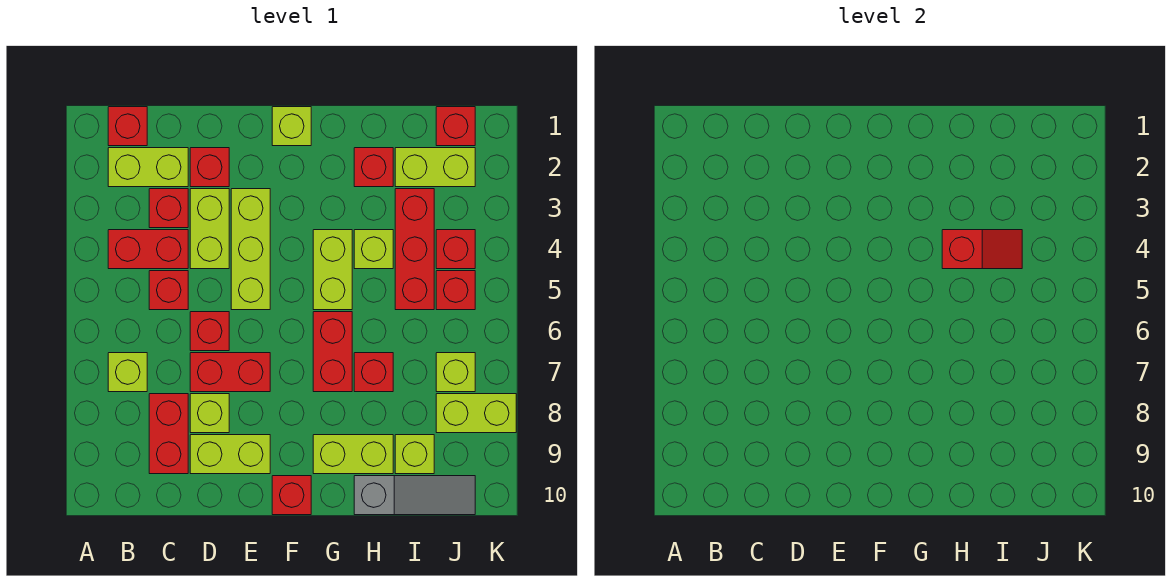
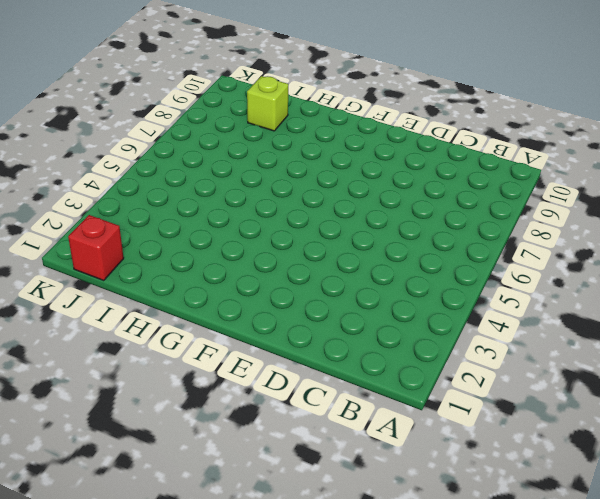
none -> red 1x1 brick [108,107,147,146]
none -> lime 1x2 brick [108,148,188,187]
none -> red 1x2 brick [108,230,188,269]
none -> lime 1x1 brick [108,353,147,392]

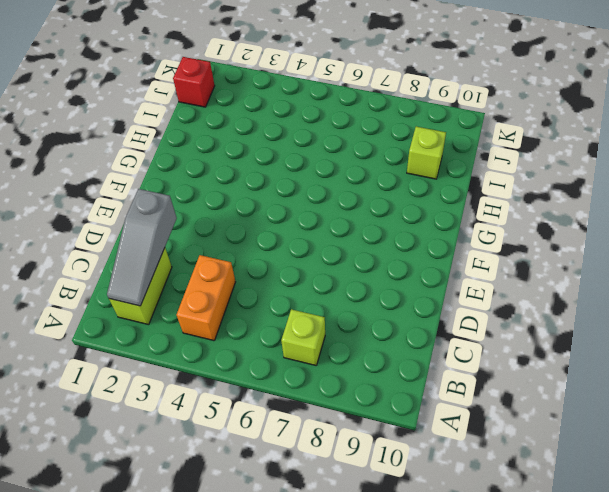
grey 1x3 slope [107,189,177,306] -> grey 1x3 slope turned to [354,476,475,515]
orange 1x2 brick [176,255,235,341] -> red 1x2 brick [108,230,188,269]
none -> red 1x1 brick [108,107,147,146]
none -> red 1x1 brick [149,189,188,228]
none -> red 1x1 brick [149,271,188,310]
none -> red 1x2 brick [149,394,188,474]

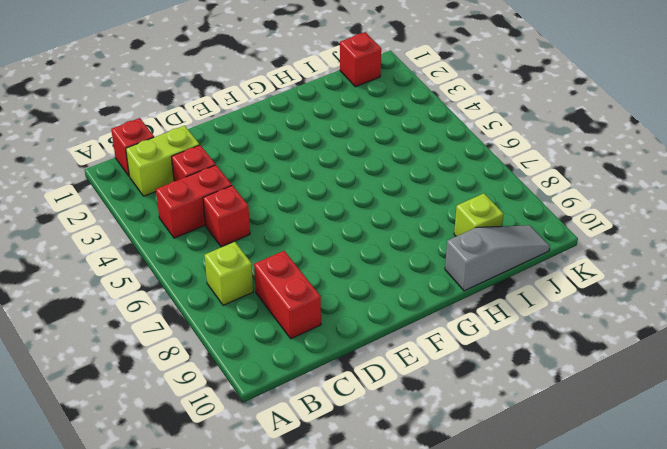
none -> red 1x1 brick [190,148,229,187]
none -> lime 1x2 brick [190,189,229,269]
none -> red 1x1 brick [190,312,229,351]
none -> red 1x2 brick [190,353,270,392]

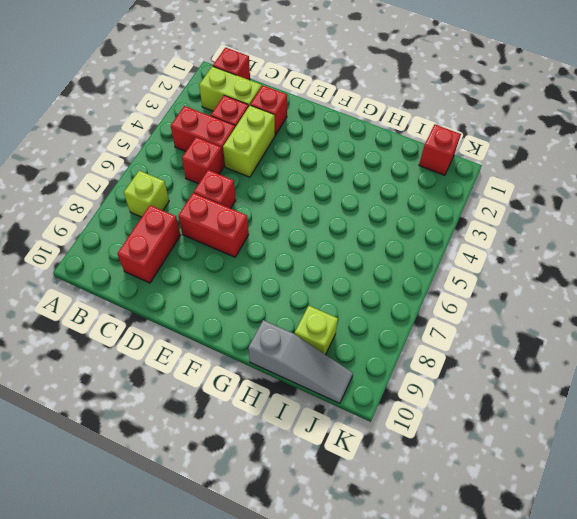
none -> lime 1x1 brick [190,394,229,433]
none -> lime 1x2 brick [190,435,270,474]
none -> lime 1x3 brick [231,189,270,310]
none -> lime 1x1 brick [272,107,311,146]

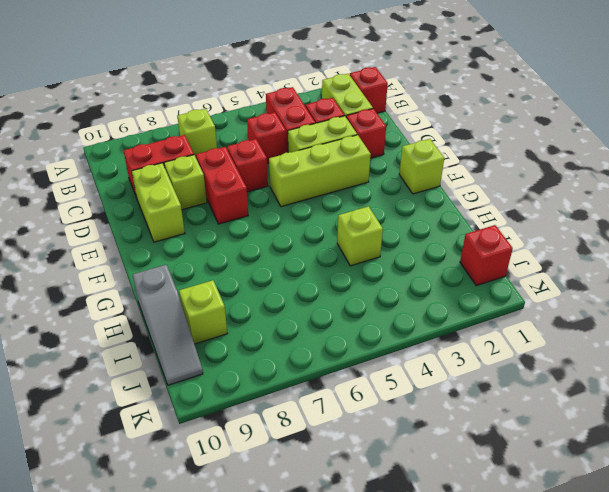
none -> red 1x1 brick [272,476,311,515]
none -> lime 1x2 brick [313,230,352,310]
none -> red 1x2 brick [313,312,352,392]
none -> lime 1x2 brick [313,435,393,474]

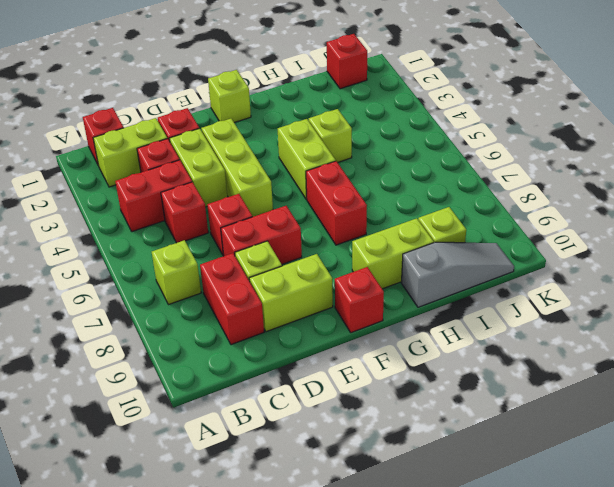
none -> red 1x1 brick [354,148,393,187]
none -> red 1x1 brick [354,353,393,392]
none -> lime 1x2 brick [395,148,475,187]
none -> red 1x3 brick [395,189,434,310]

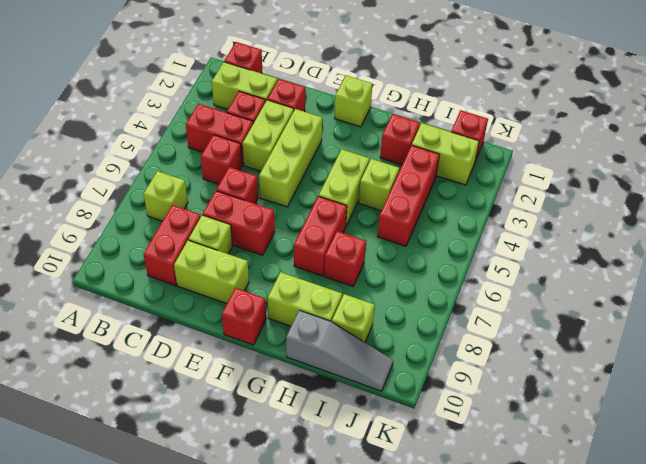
none -> red 1x1 brick [436,230,475,269]
none -> red 1x1 brick [436,271,475,310]
none -> lime 1x1 brick [436,353,475,392]
none -> lime 1x2 brick [436,394,516,433]

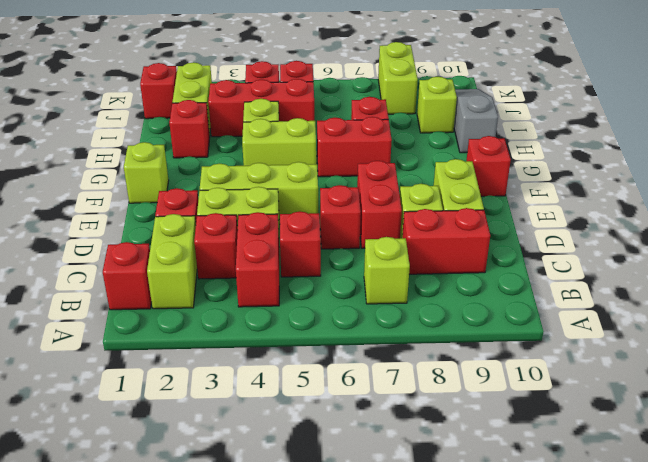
none -> lime 1x2 brick [313,435,393,474]
none -> lime 1x1 brick [436,353,475,392]
none -> red 1x2 slope [942,230,1022,269]

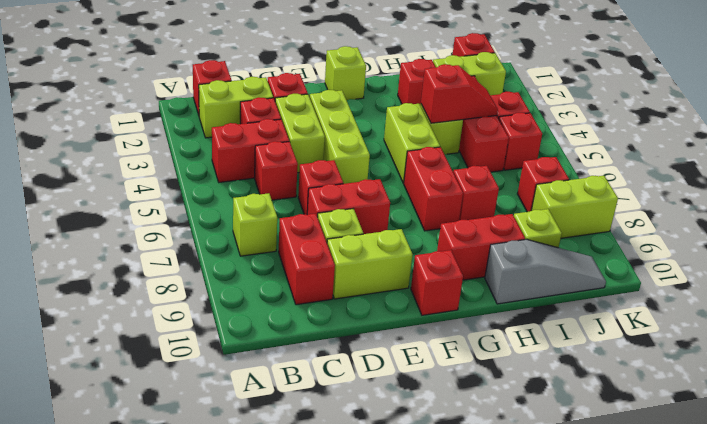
red 1x2 brick [437,214,525,280] -> lime 1x2 brick [313,435,393,474]
red 1x1 brick [518,157,569,212] -> lime 1x1 brick [436,353,475,392]

